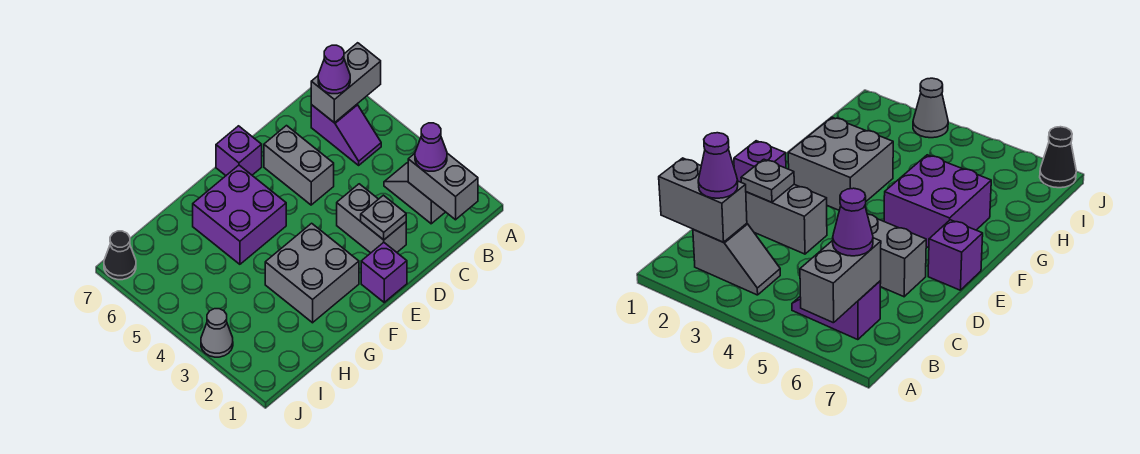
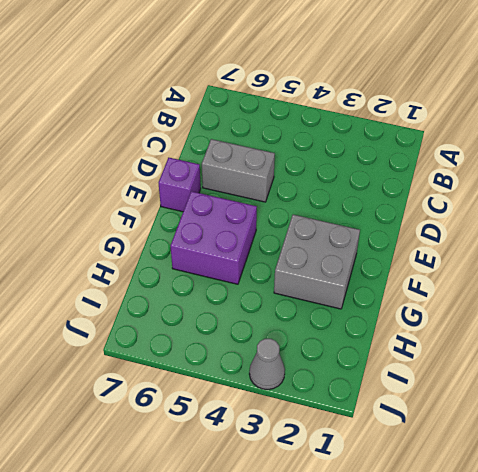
none -> grey 1x2 slope [384,163,445,224]
none -> purple 1x2 slope [311,105,381,165]
none -> grey 1x2 brick [337,184,406,253]

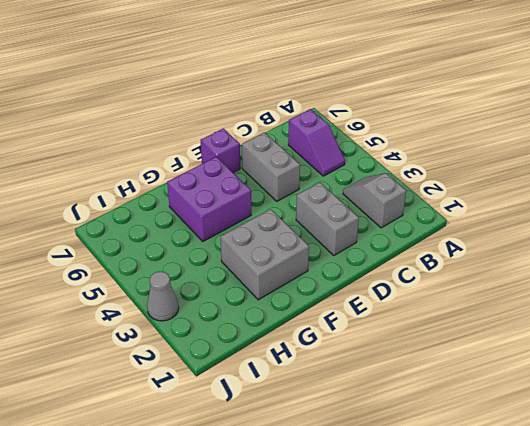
none -> purple 1x1 brick [361,242,407,302]
none -> black 1x1 cone [104,231,136,280]
none -> grey 1x2 brick [311,43,381,123]

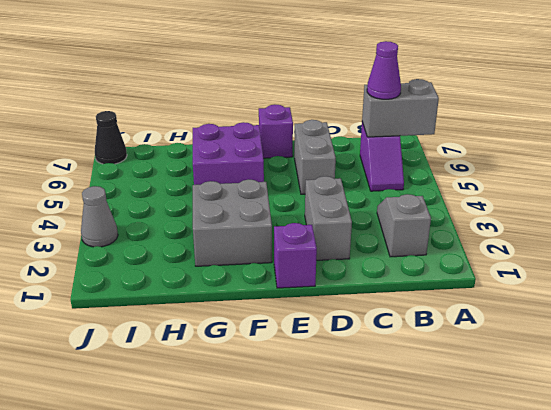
none -> grey 1x2 brick [408,153,478,220]
none -> grey 1x1 plate [361,195,406,240]
none -> purple 1x1 cone [415,123,447,171]

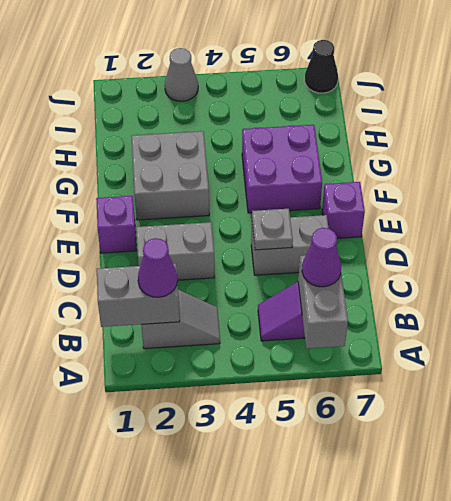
grey 1x1 plate [252,209,293,250] -> grey 1x1 plate moved to [361,195,406,240]

